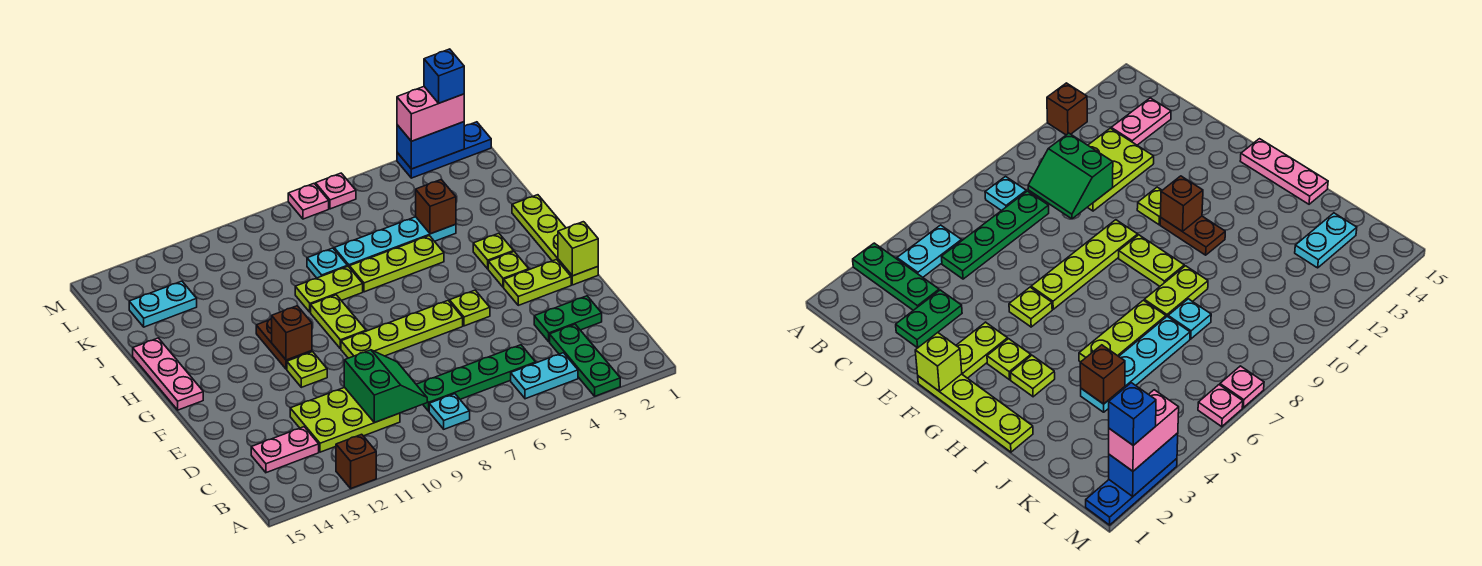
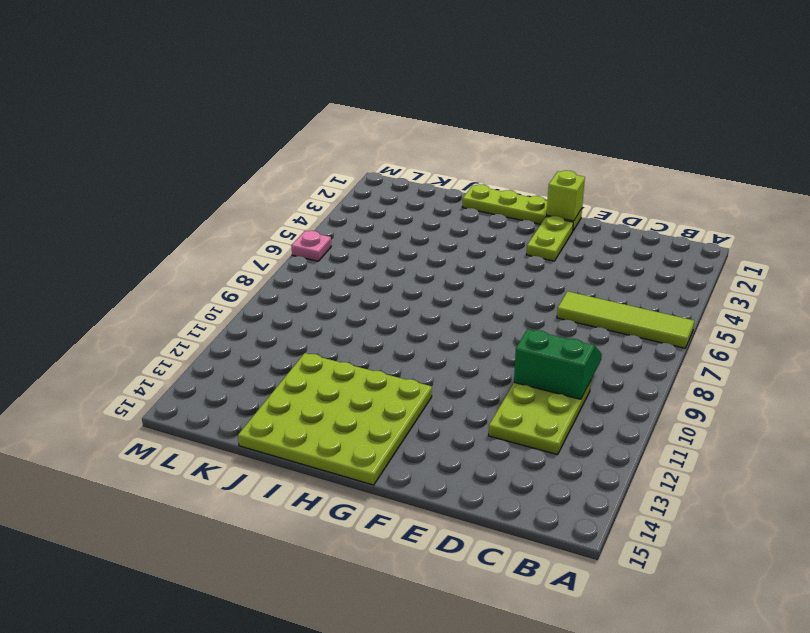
lime 1x4 tile [557,291,694,348] -> green 1x4 plate [416,345,536,411]
lime 4x4 plate [238,353,432,485] -> pink 1x3 plate [133,338,203,410]
none -> green 1x3 plate [550,324,620,396]
none -> brown 1x1 brick [336,434,376,488]
none -> cyan 1x2 plate [511,353,578,399]
none -> cyan 1x1 plate [429,394,470,429]

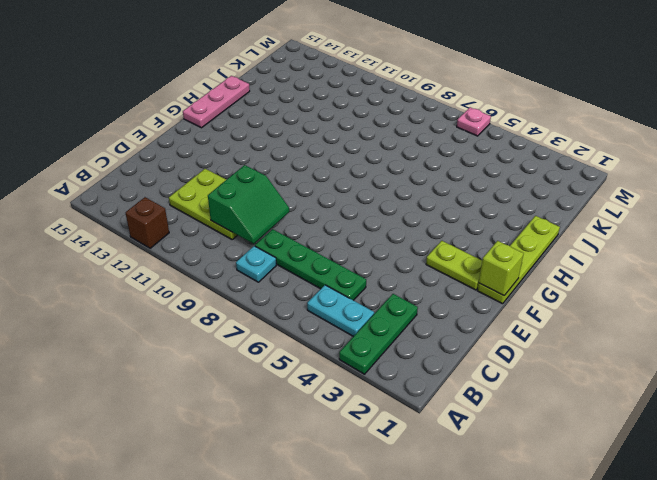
none -> pink 1x2 plate [251,427,319,473]
none -> green 1x2 plate [534,296,602,342]
none -> lime 1x1 plate [450,290,490,326]
none -> lime 1x4 plate [341,301,463,358]

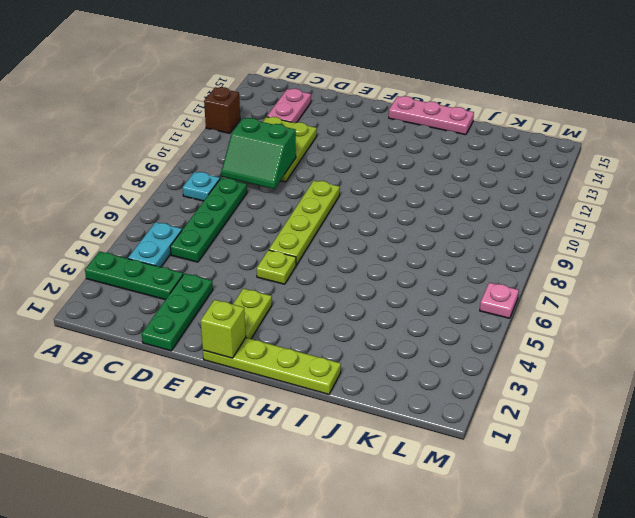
green 1x3 plate [142,273,213,351] -> green 1x2 plate [534,296,602,342]
none -> lime 1x1 plate [287,352,327,387]
none -> lime 1x1 plate [488,252,529,287]
none -> lime 1x2 plate [311,295,366,349]
none -> brown 1x2 plate [256,319,312,369]

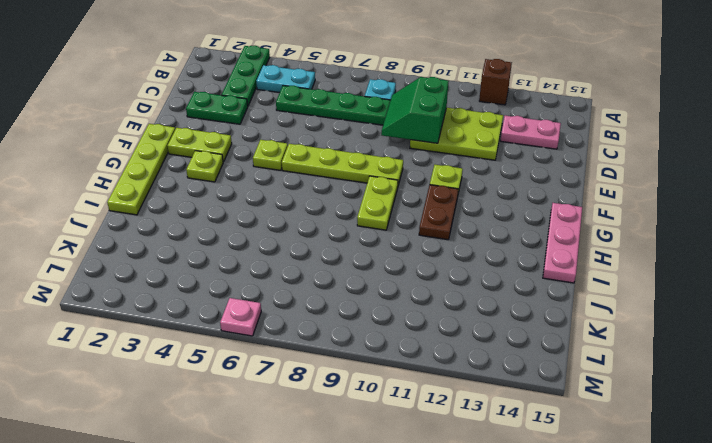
none -> lime 1x1 plate [473,233,514,269]
none -> lime 1x3 plate [349,236,444,292]
none -> lime 1x2 plate [295,266,363,312]
none -> cyan 1x4 plate [334,217,456,267]

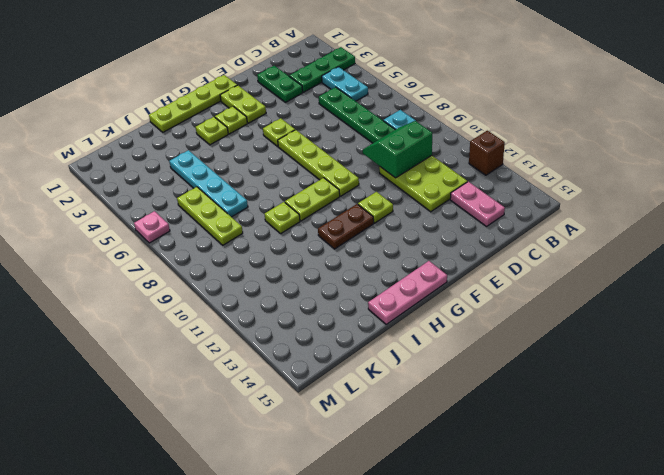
lime 1x1 plate [265,202,300,233] -> lime 1x2 plate [295,266,363,312]
lime 1x3 plate [177,187,243,245] -> lime 1x3 plate moved to [349,236,444,292]
none -> cyan 1x1 plate [307,248,347,278]
none -> cyan 1x2 plate [129,281,197,327]
none -> blue 1x3 plate [397,122,491,178]
none -> pink 1x1 plate [288,184,329,219]

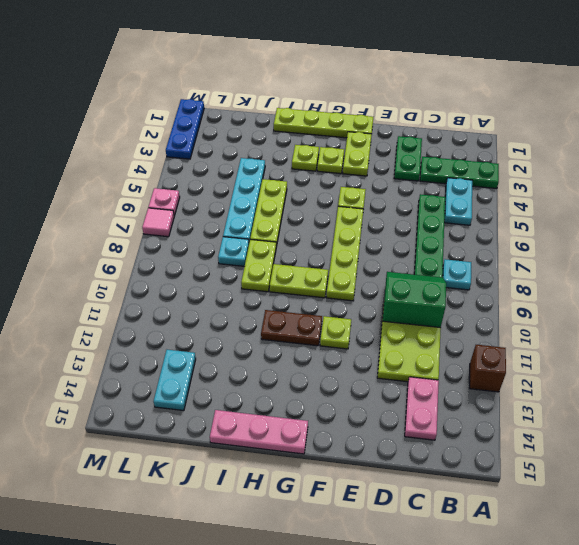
pink 1x1 tile [142,208,174,237] -> pink 1x1 plate [288,184,329,219]
none -> lime 1x1 brick [558,222,598,276]
none -> brown 1x1 brick [272,306,312,360]
none -> brown 1x1 brick [416,180,456,234]
none -> blue 1x2 brick [397,122,464,169]

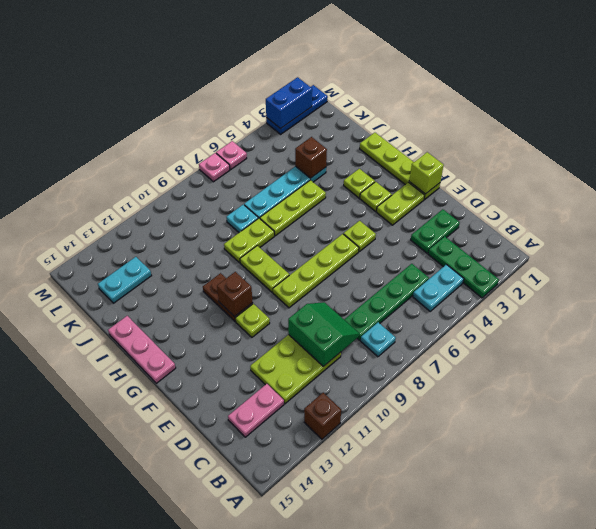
none -> pink 1x2 brick [397,87,464,141]
none -> blue 1x1 brick [424,49,464,103]

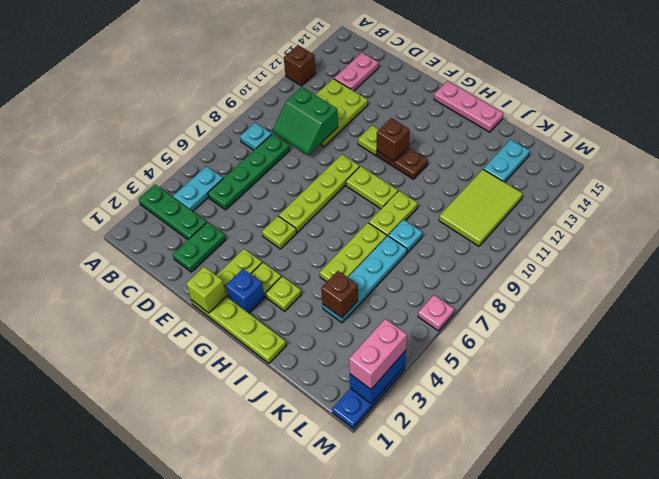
blue 1x1 brick [226,269,264,313] -> blue 1x1 brick moved to [424,49,464,103]
lime 2x3 tile [439,169,523,246] -> none
none -> pink 1x1 plate [288,184,329,219]

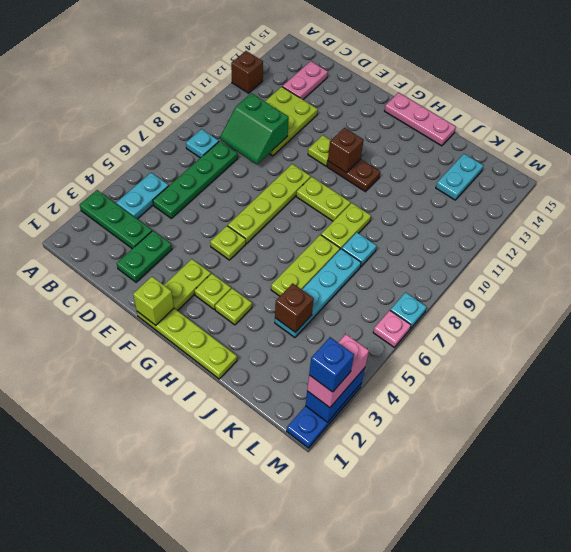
cyan 1x1 plate [390,292,427,329] -> pink 1x1 plate [288,184,329,219]

